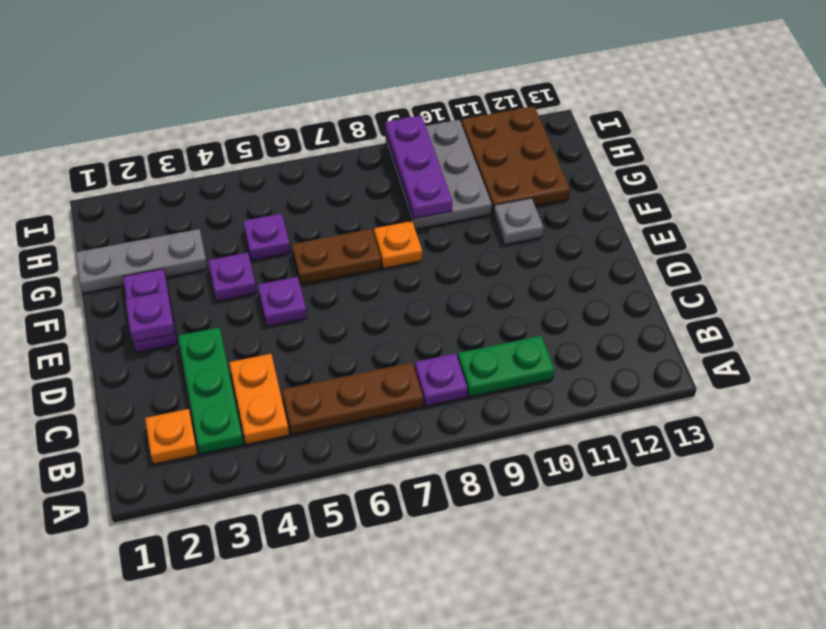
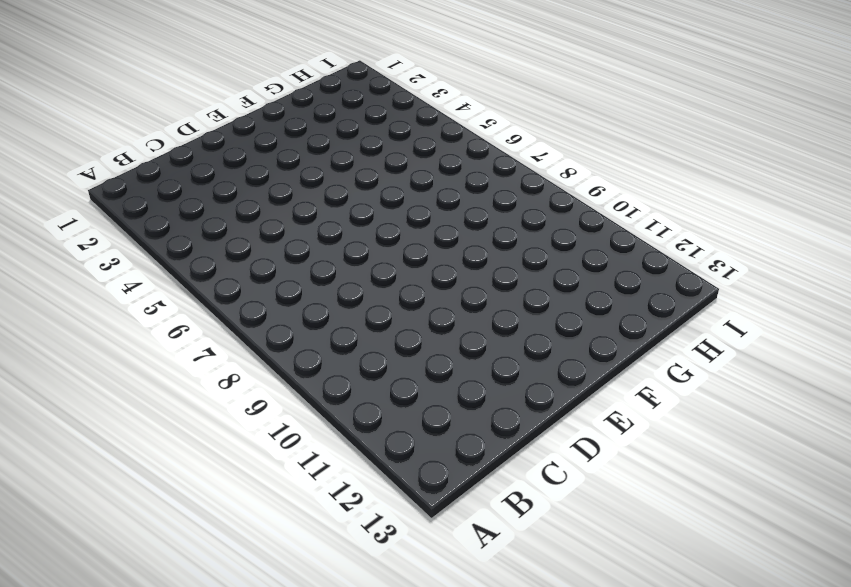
none -> orange 1x1 plate [145,409,198,464]
none -> green 1x3 plate [178,327,244,454]
none -> orange 1x2 plate [229,354,289,444]

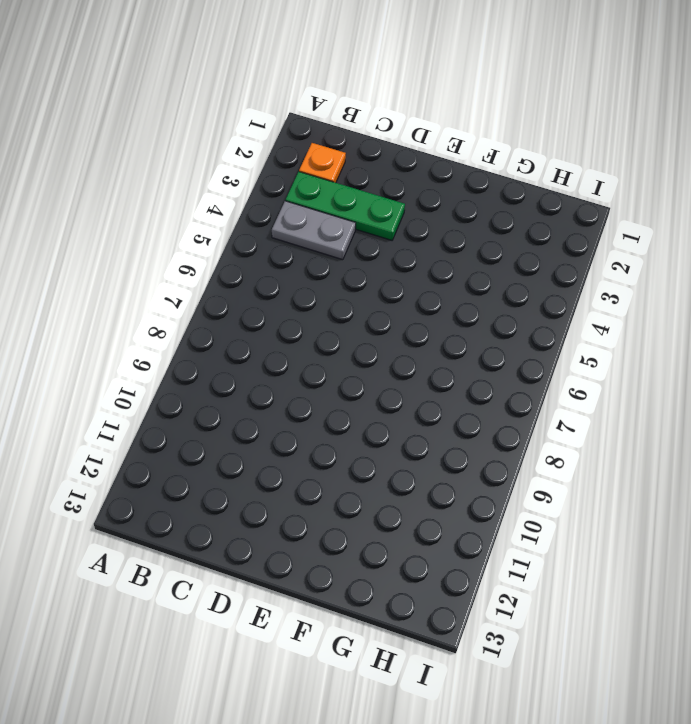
grey 1x2 plate [272,201,356,260] -> orange 1x2 plate [229,354,289,444]
none -> brown 1x3 plate [282,363,423,435]
none -> purple 1x1 plate [415,353,467,406]
none -> green 1x2 plate [458,336,555,397]

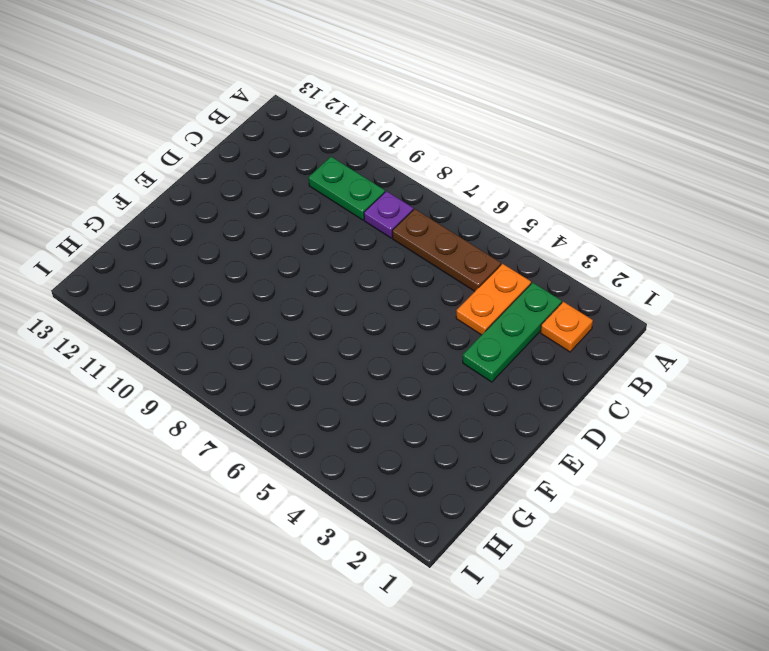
none -> purple 1x2 plate [123,269,178,352]
none -> purple 1x1 plate [258,277,307,326]
none -> purple 1x1 plate [208,253,257,301]

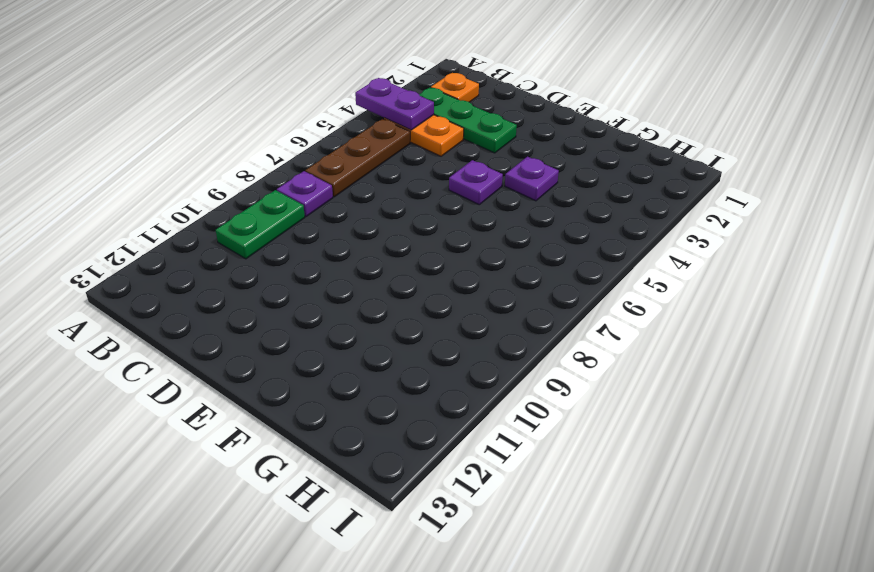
purple 1x2 plate [355,78,434,130] -> purple 1x2 plate moved to [123,269,178,352]
none -> brown 1x2 plate [292,229,381,285]
none -> orange 1x1 plate [374,221,422,268]
none -> grey 1x1 plate [494,198,543,245]

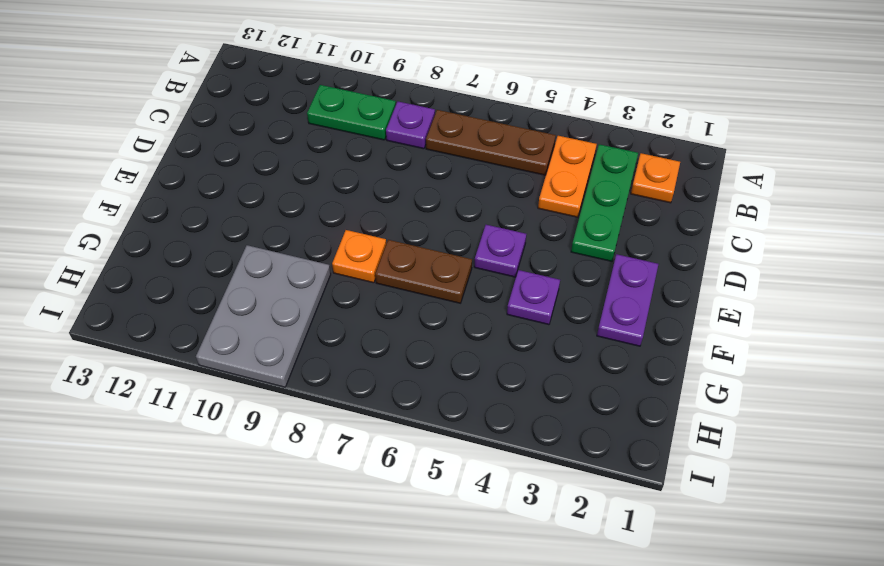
none -> grey 1x1 plate [494,198,543,245]
none -> grey 1x3 plate [76,229,208,293]
none -> purple 1x1 plate [243,213,291,261]

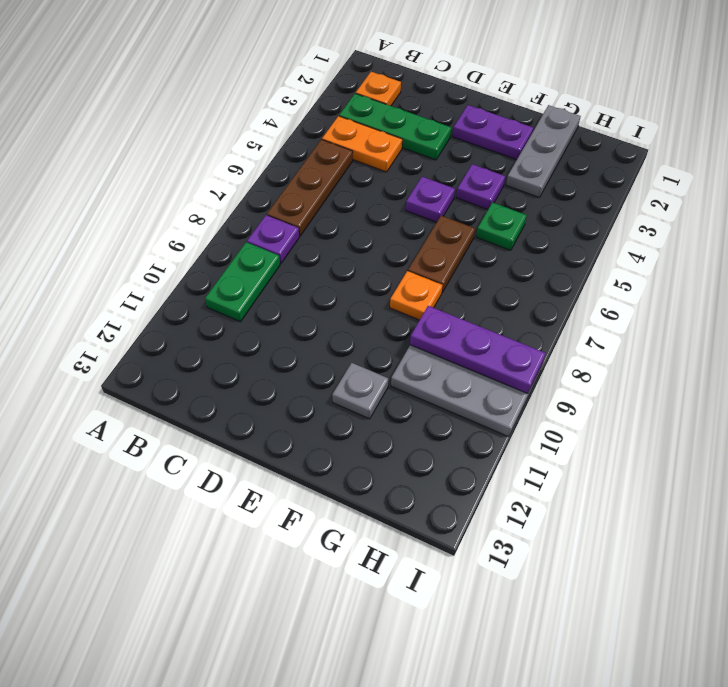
green 1x1 plate [476,203,527,250] -> purple 1x1 plate [243,213,291,261]
none -> brown 2x3 plate [461,106,570,214]
none -> purple 1x1 plate [125,291,175,342]

